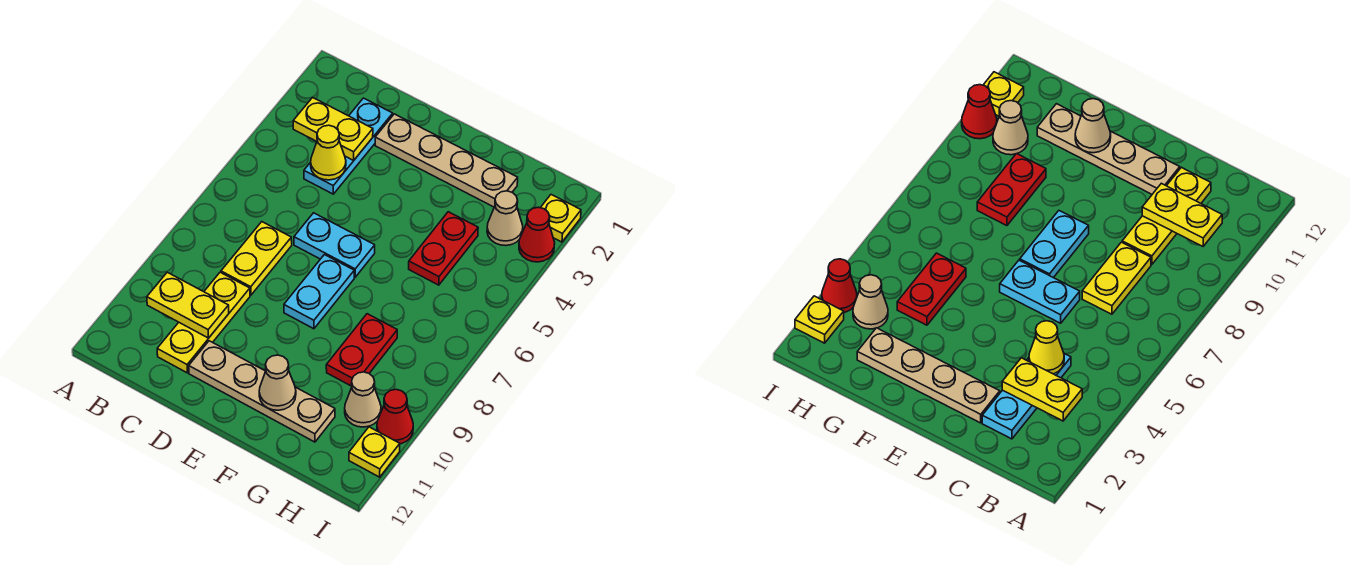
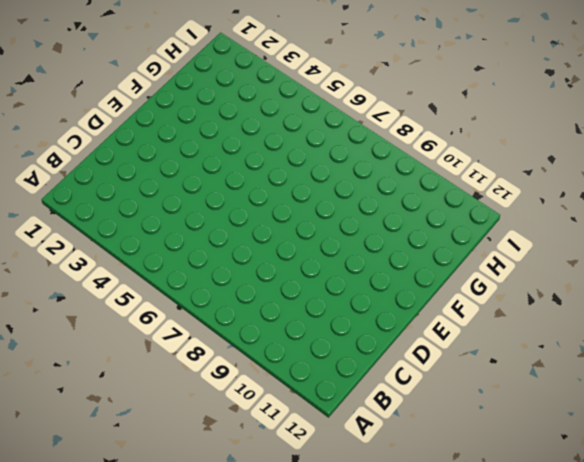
none -> cyan 1x3 plate [304,98,393,194]
none -> yellow 1x2 plate [221,222,292,295]
none -> yellow 1x3 plate [157,272,250,373]

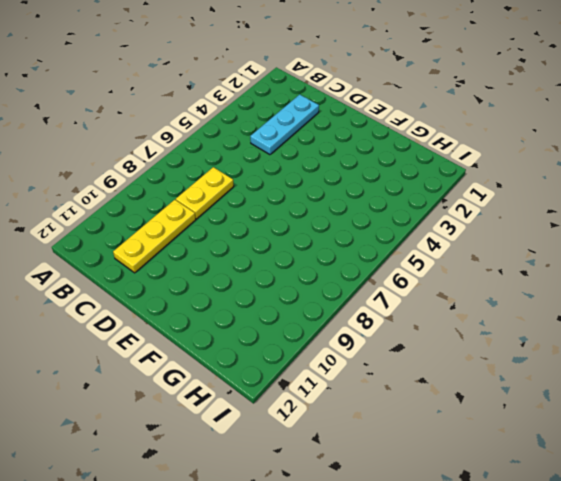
none -> tan 1x4 plate [375,114,518,207]
none -> cyan 1x2 plate [294,213,375,277]
none -> tan 1x4 plate [189,341,335,442]

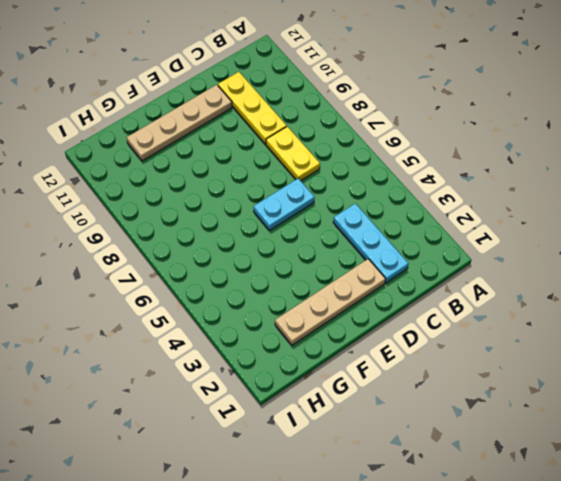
none -> cyan 1x2 plate [284,255,354,329]
none -> red 1x2 plate [409,212,478,285]
none -> red 1x2 plate [326,314,397,386]

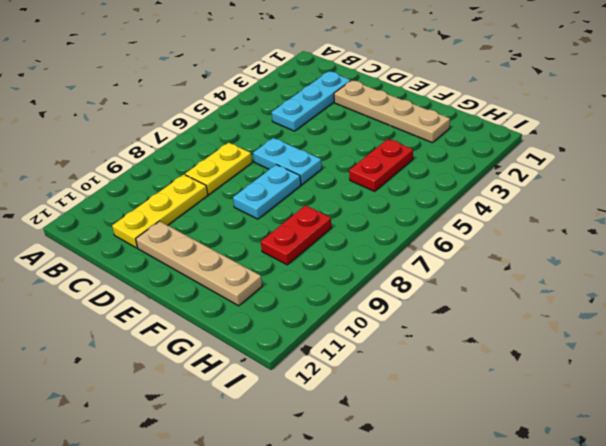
none -> tan 1x1 cone [487,191,523,246]
none -> tan 1x1 cone [345,372,381,427]
none -> yellow 1x1 plate [540,195,581,242]

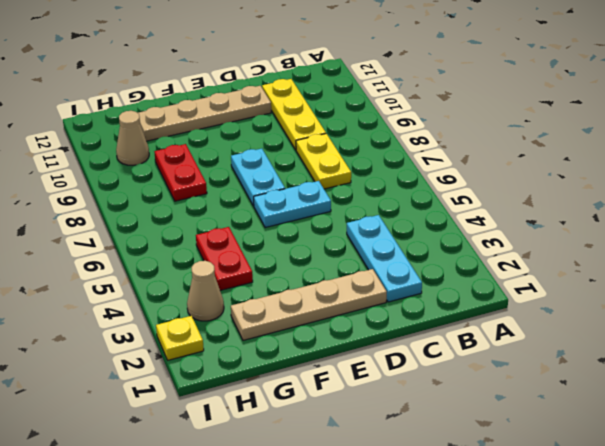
none -> red 1x1 cone [519,207,555,262]
none -> red 1x1 cone [377,389,413,444]
none -> yellow 1x1 plate [349,427,400,477]

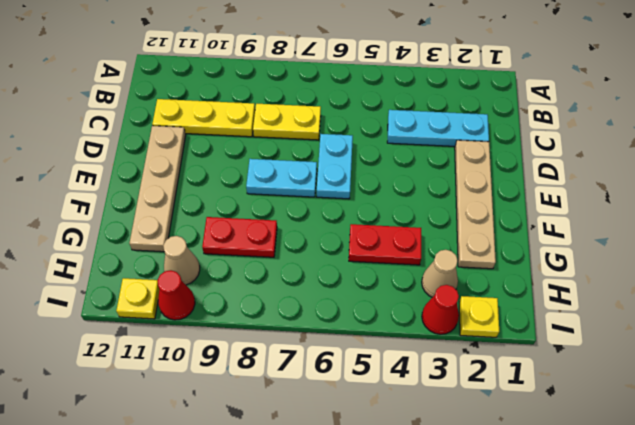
none -> yellow 1x2 plate [293,97,373,160]
none -> yellow 1x2 plate [147,272,229,338]
none -> yellow 1x1 cone [311,125,346,180]

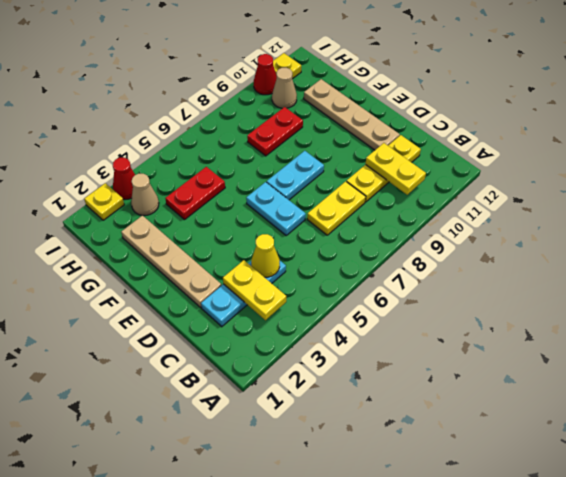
none -> tan 1x1 cone [259,355,296,410]

